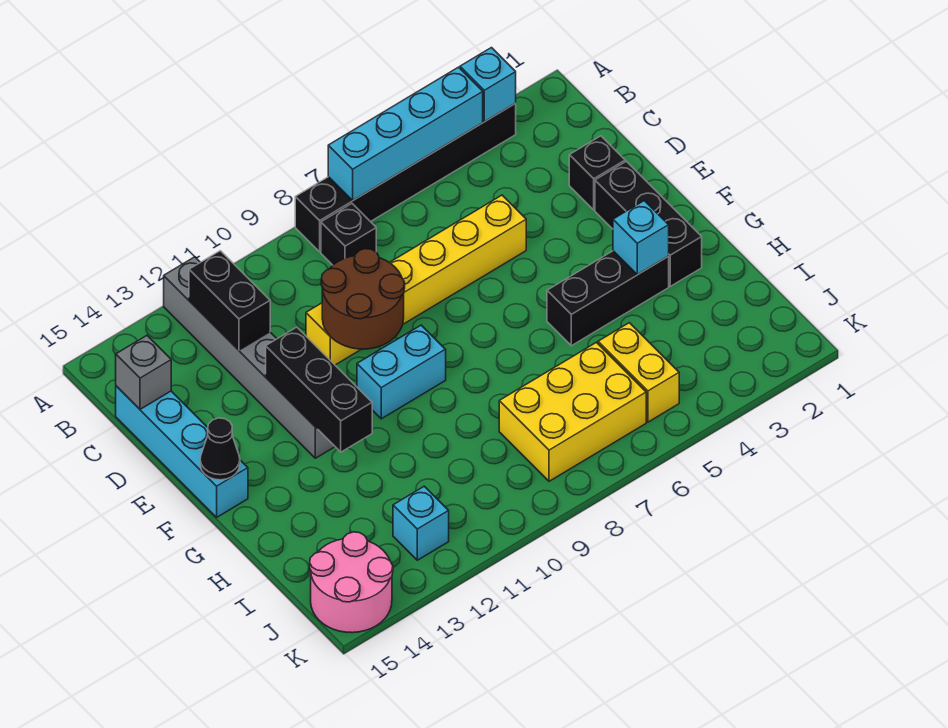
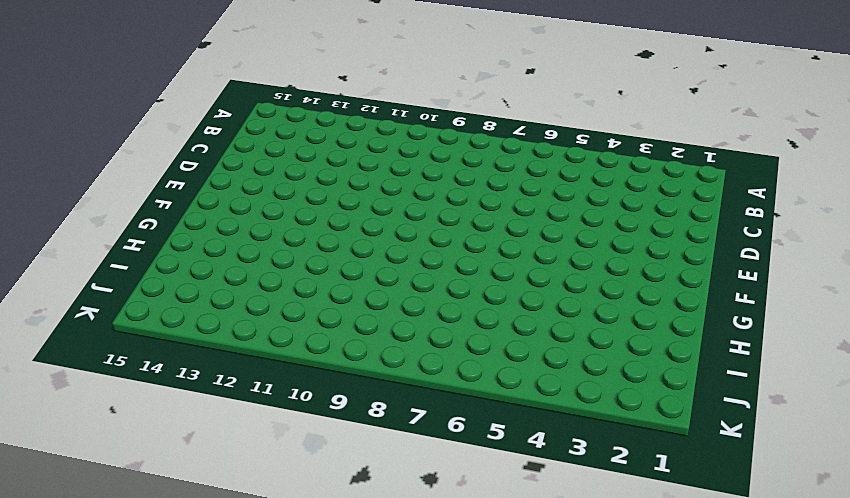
none -> black 1x6 brick [295,103,516,252]
none -> grey 1x6 brick [164,257,335,458]
none -> black 1x1 brick [321,204,376,265]

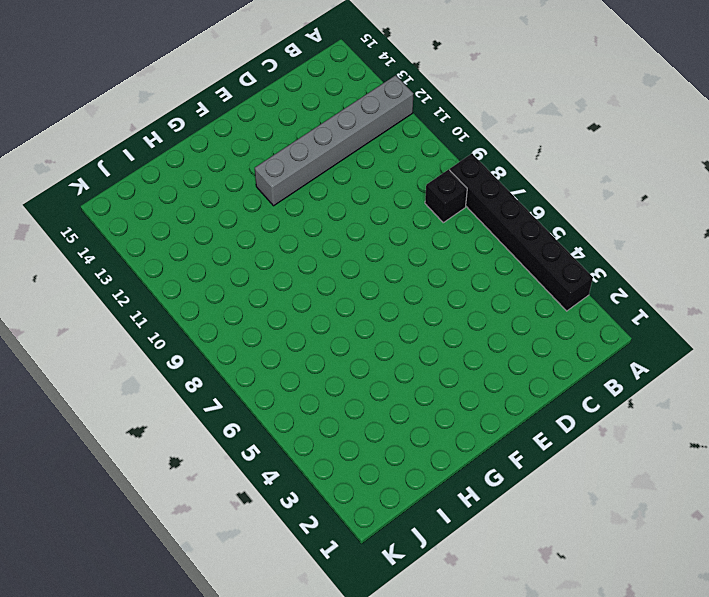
none -> cyan 1x4 brick [116,386,248,517]
none -> black 1x1 brick [569,136,625,210]
none -> yellow 1x6 brick [306,195,526,365]

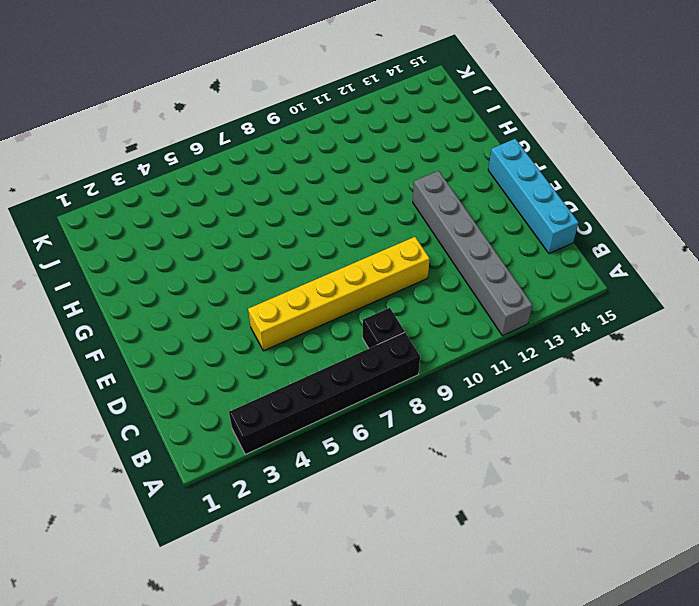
none -> black 1x1 brick [569,136,625,210]
none -> black 1x3 brick [595,161,702,286]
none -> cyan 1x2 brick [357,325,446,419]

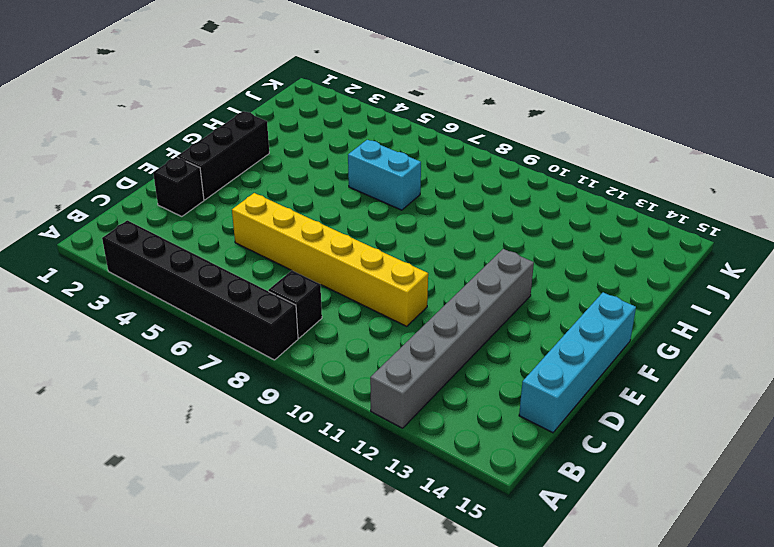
cyan 1x2 brick [348,140,421,210] -> cyan 1x2 brick moved to [357,325,446,419]
none -> black 1x3 brick [547,251,669,346]
none -> yellow 1x2 brick [598,323,679,422]
none -> yellow 2x3 brick [499,342,646,481]

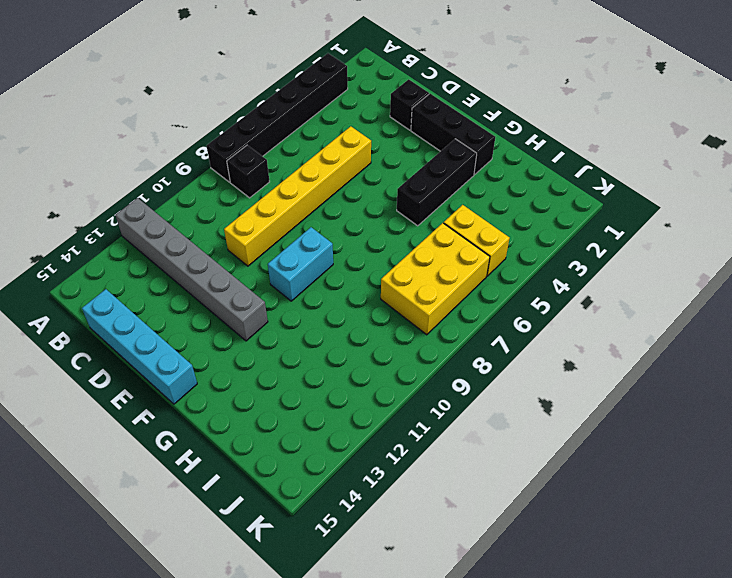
none -> cyan 1x1 brick [393,486,449,560]
none -> pink 2x2 round brick [310,532,393,633]
none -> cyan 1x1 brick [460,48,516,122]

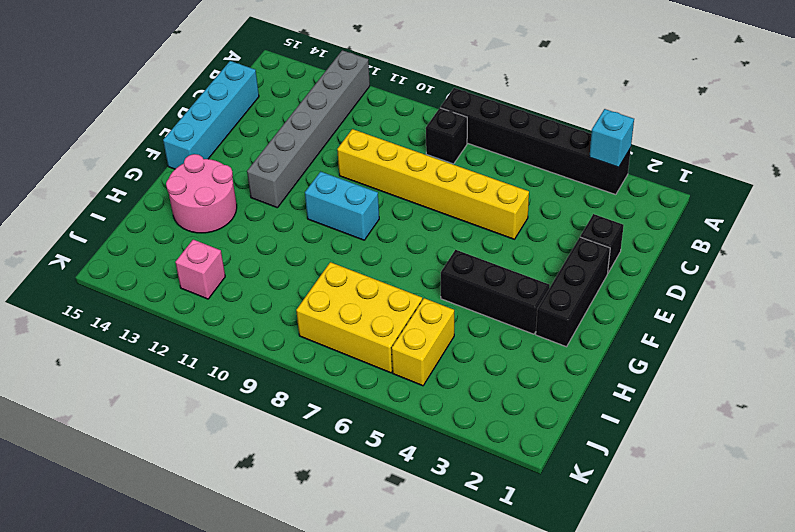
pink 2x2 round brick [166,154,237,233] -> pink 2x2 round brick moved to [310,532,393,633]
pink 1x1 brick [175,240,225,299] -> cyan 1x1 brick [393,486,449,560]
none -> cyan 1x4 brick [328,67,483,200]
none -> black 1x2 brick [189,251,270,350]
none -> grey 1x1 brick [116,336,171,409]

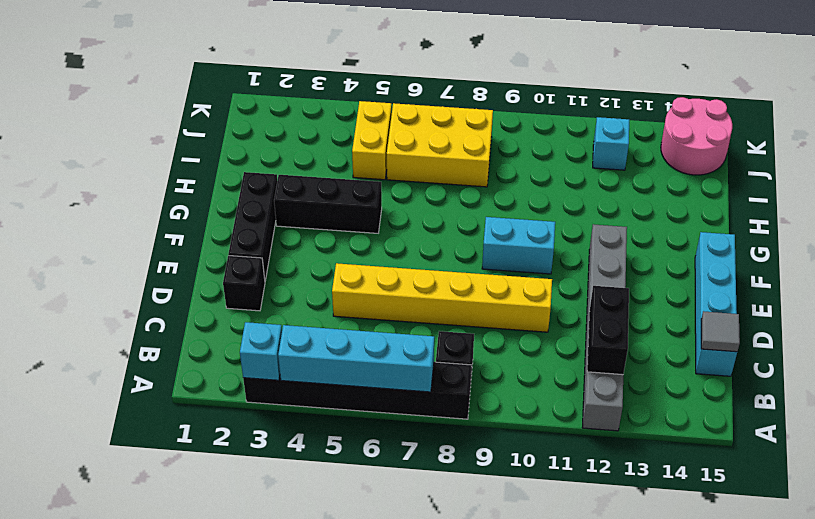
grey 1x1 tile [701,311,740,352] -> grey 1x1 brick [116,336,171,409]
none -> brown 2x2 round brick [321,249,405,349]
none -> black 1x3 brick [266,327,372,452]
none -> black 1x1 cone [200,418,240,480]

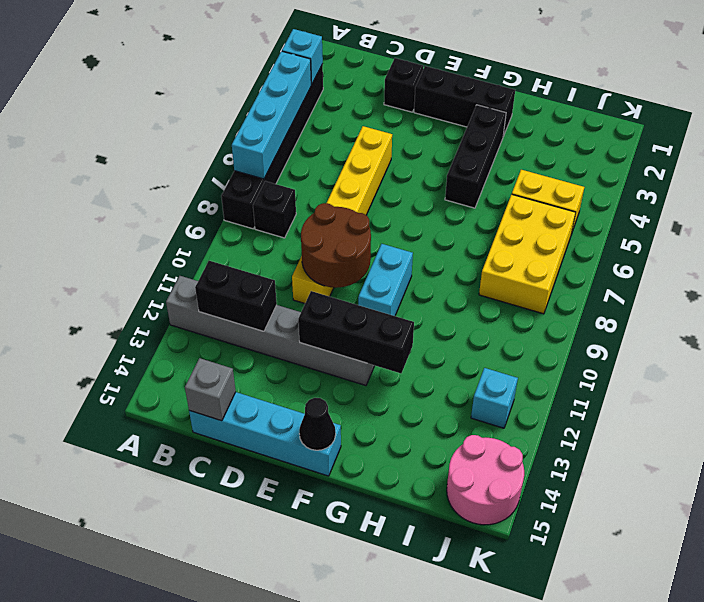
none -> cyan 1x1 brick [613,201,669,275]

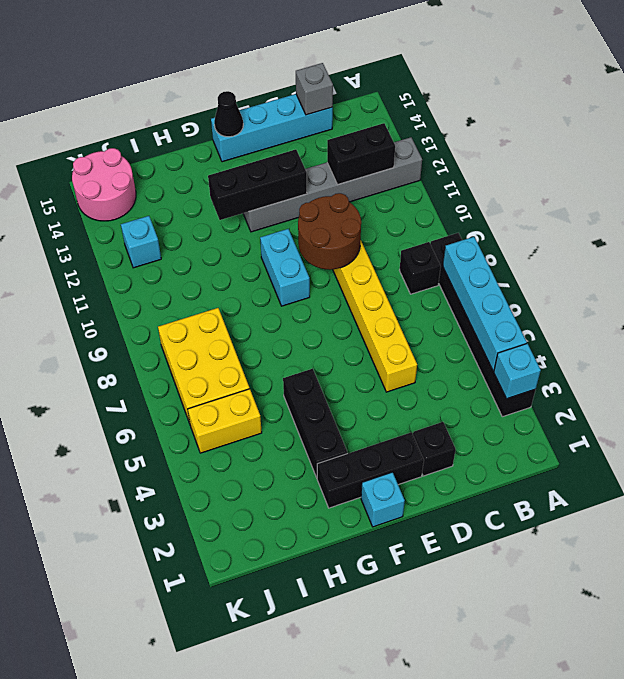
cyan 1x1 brick [361,472,405,527] -> cyan 1x1 brick moved to [613,201,669,275]

